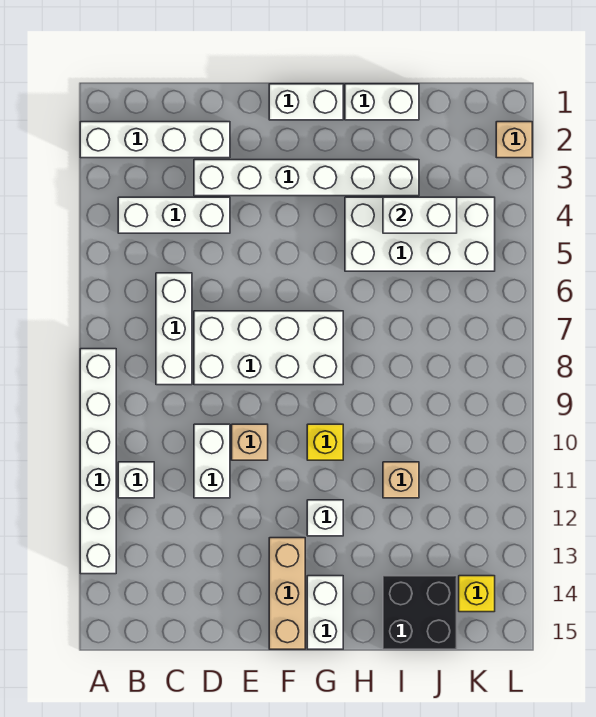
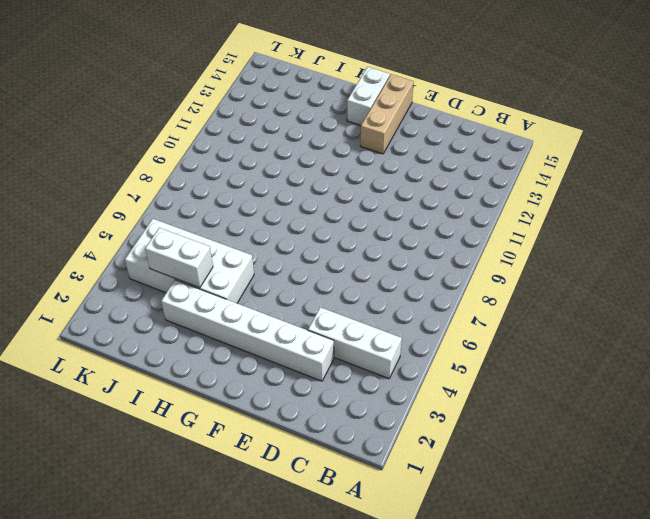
none -> white 1x4 brick [80,122,230,158]
none -> white 1x6 brick [80,349,116,574]
none -> white 1x1 brick [118,462,154,498]

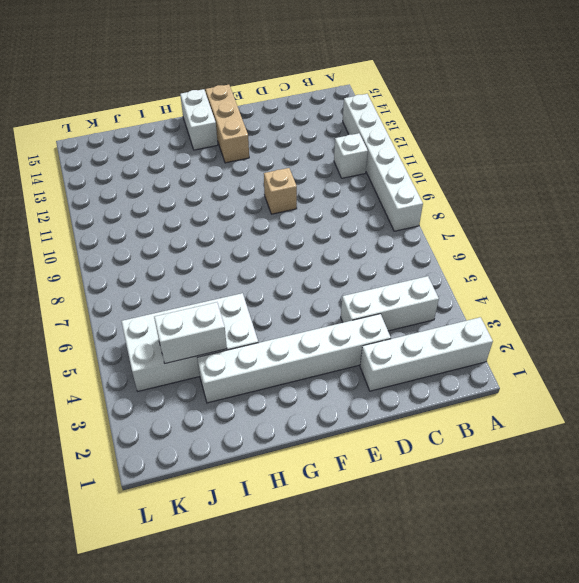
none -> white 1x3 brick [156,273,192,385]
none -> white 2x4 brick [194,311,343,385]
none -> white 1x2 brick [194,424,230,498]

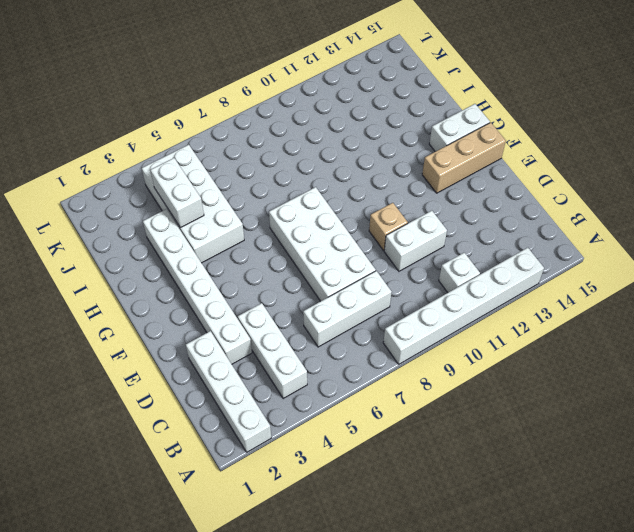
none -> white 1x2 brick [269,84,343,120]
none -> yellow 1x1 brick [307,424,343,460]
none -> white 1x1 brick [307,500,343,536]

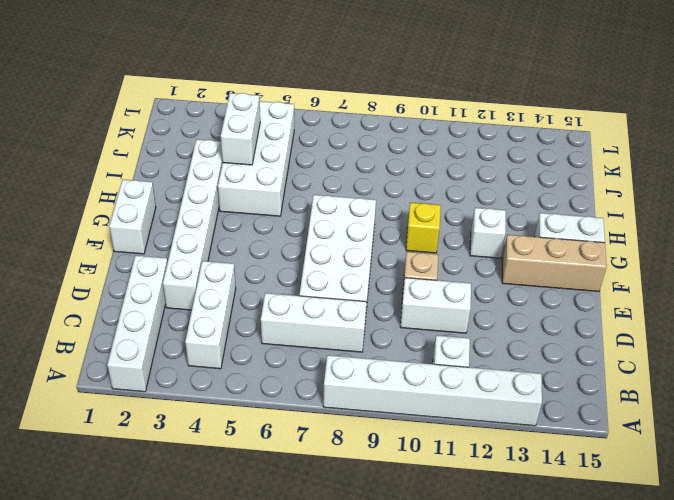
none -> white 1x2 brick [345,84,419,120]
none -> tan 1x1 brick [383,462,419,498]
none -> black 2x2 brick [383,576,457,649]

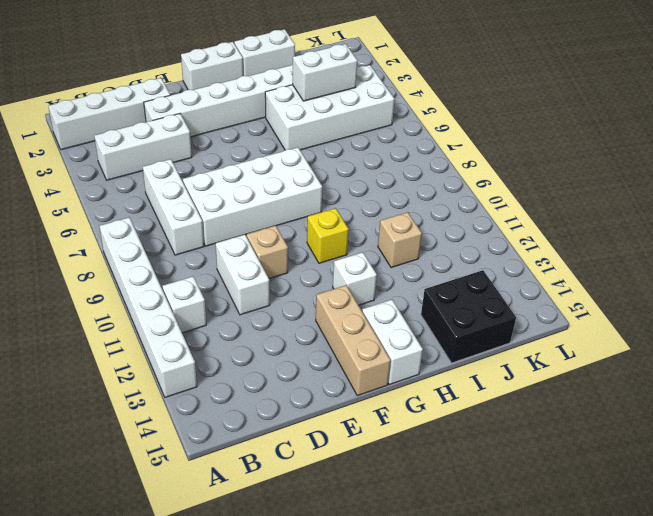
none -> yellow 1x1 brick [459,576,495,612]
none -> tan 1x1 brick [496,122,532,158]

